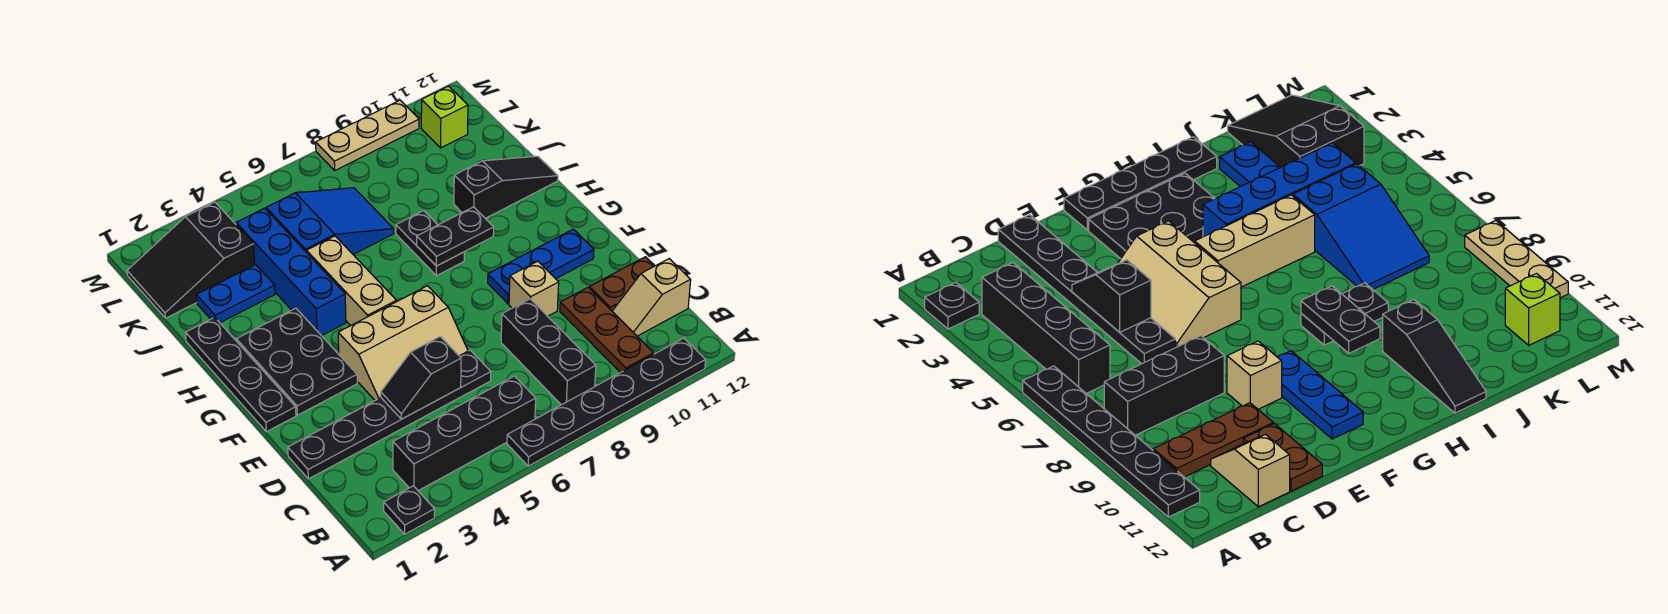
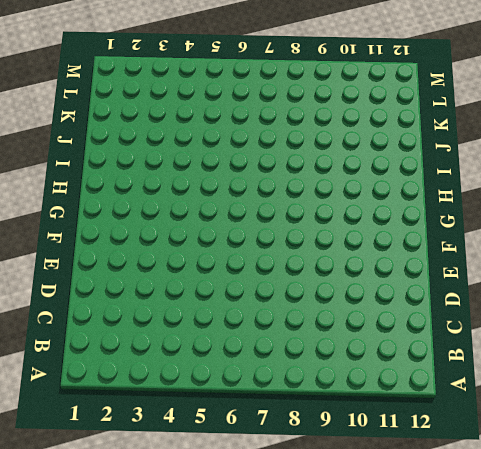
none -> black 1x1 plate [384,486,435,534]
none -> black 1x6 plate [507,338,706,466]
none -> black 1x4 brick [393,376,536,491]

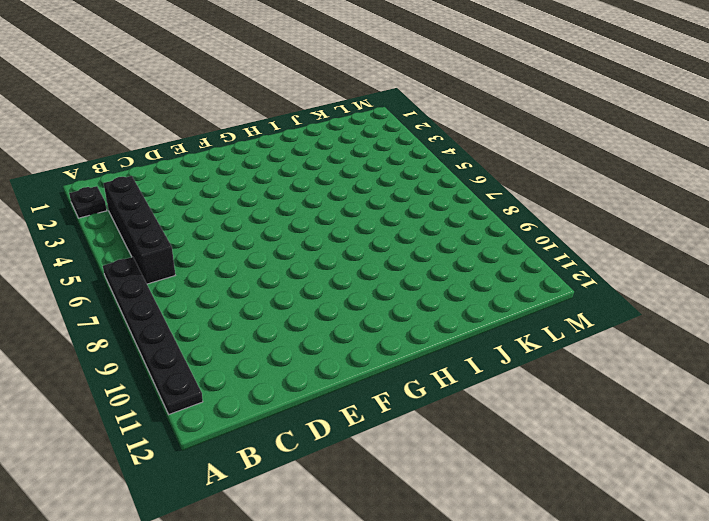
none -> black 1x3 brick [501,299,596,405]
none -> brown 1x3 plate [560,288,654,373]
none -> tan 1x2 slope [612,259,691,336]

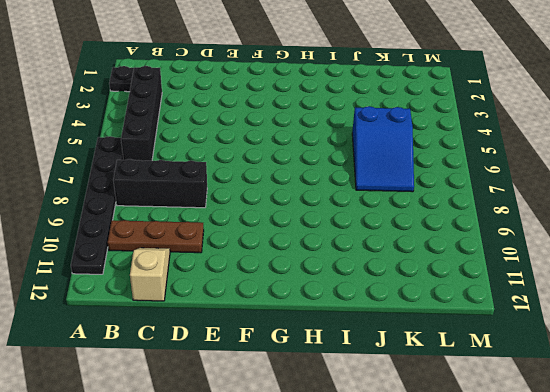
none -> black 1x6 plate [288,350,491,479]
none -> brown 1x2 plate [589,257,655,311]
none -> tan 2x3 slope [338,286,468,400]

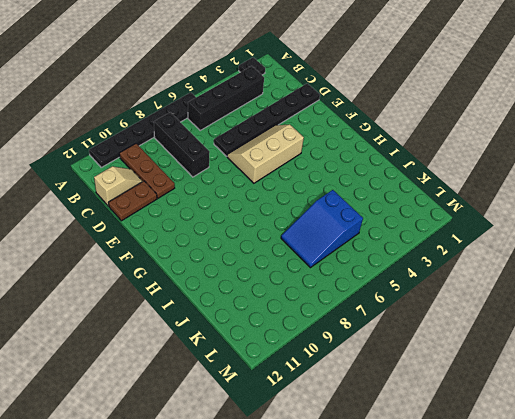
none -> tan 1x1 brick [509,261,559,316]
none -> black 1x4 plate [186,317,296,432]
none -> black 2x3 plate [236,308,357,415]

